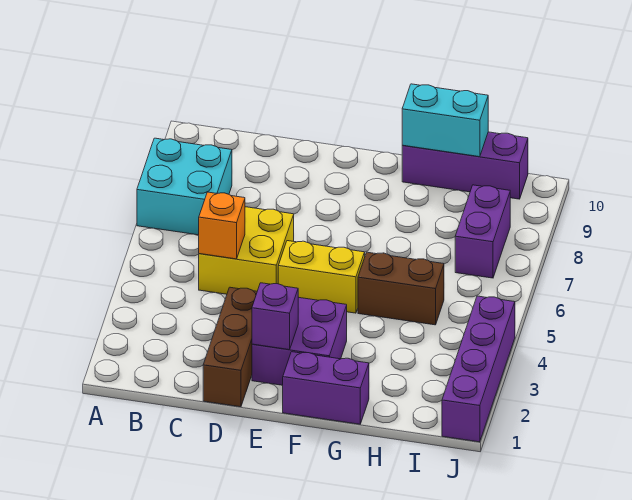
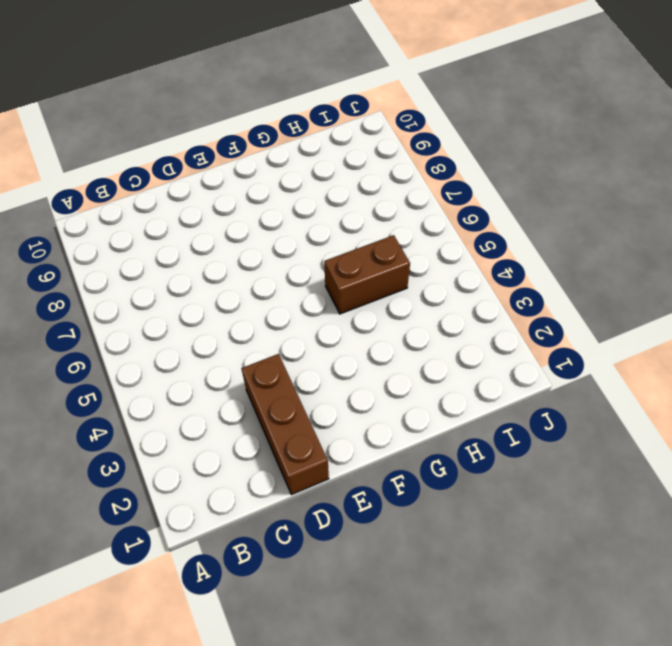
none -> cyan 2x2 brick [137,138,232,235]
none -> yellow 2x2 brick [199,207,294,294]
none -> purple 2x2 brick [252,297,347,385]

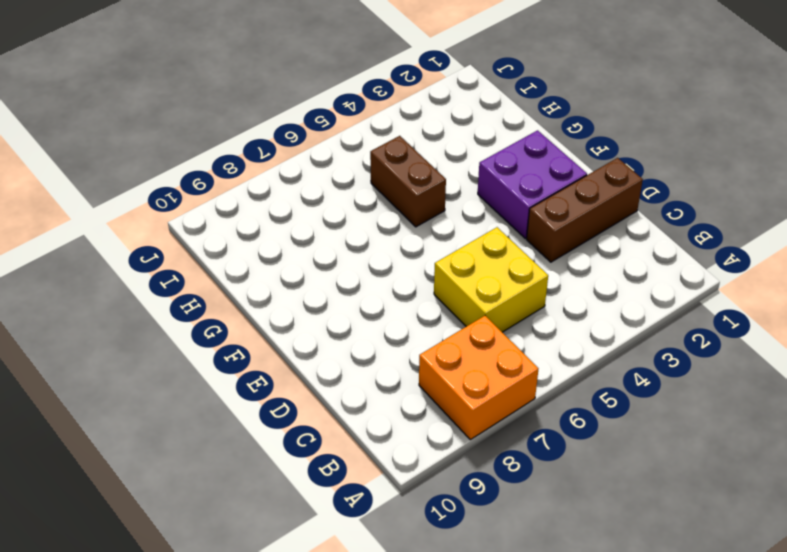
orange 2x2 brick [419,316,538,440] -> cyan 2x2 brick [137,138,232,235]
none -> yellow 1x2 brick [278,241,365,313]
none -> purple 1x2 brick [283,352,369,424]
none -> purple 1x3 brick [402,132,528,199]

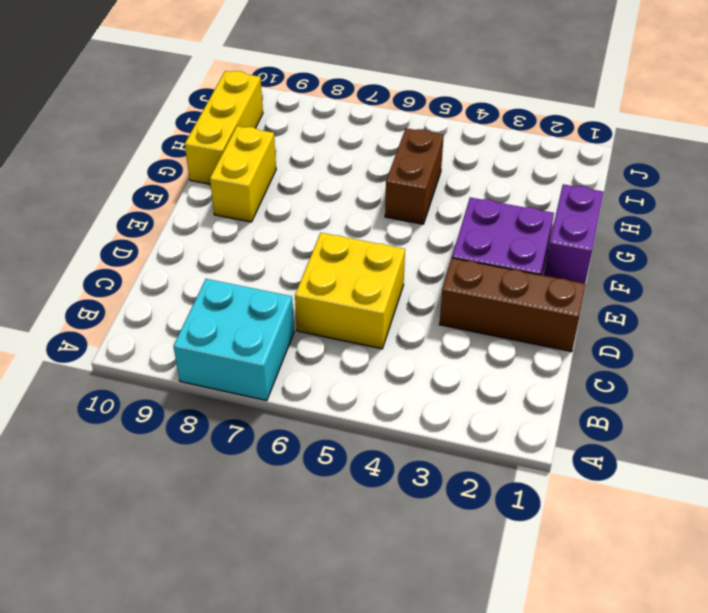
yellow 1x2 brick [210,126,276,222] -> yellow 1x2 brick moved to [278,241,365,313]
yellow 1x3 brick [185,71,263,184] -> purple 1x3 brick [402,132,528,199]
none -> purple 1x2 brick [455,185,510,278]
none -> purple 1x4 brick [442,296,515,442]
none -> orange 1x1 brick [199,192,245,259]

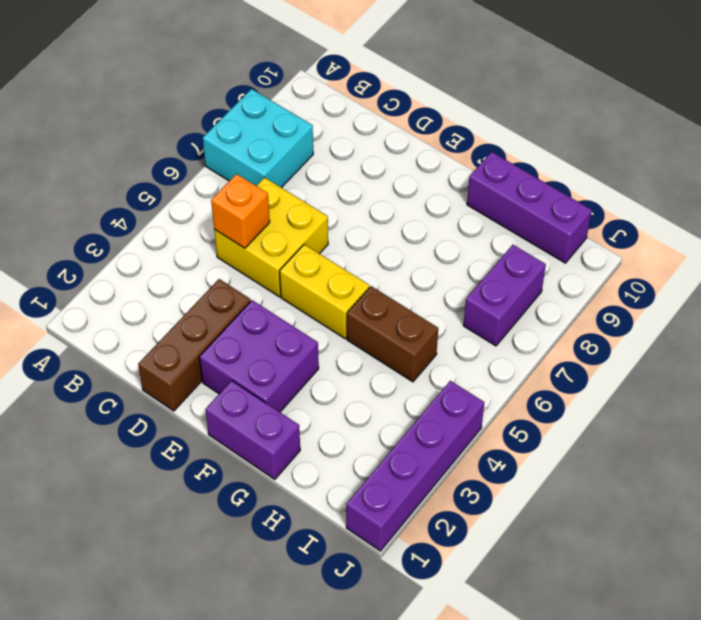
none -> purple 1x1 brick [252,283,298,350]
none -> cyan 1x2 brick [402,84,488,157]

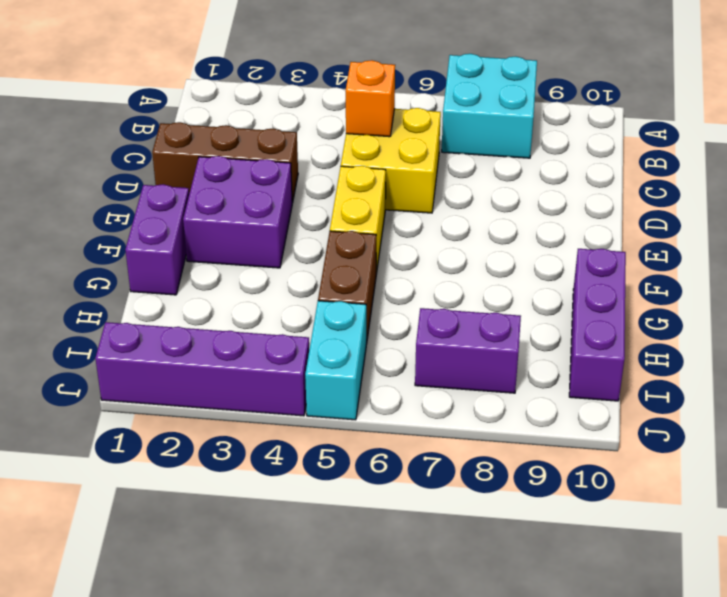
cyan 1x2 brick [305,301,366,420] -> cyan 1x2 brick moved to [402,84,488,157]
none -> purple 1x1 brick [252,283,298,350]

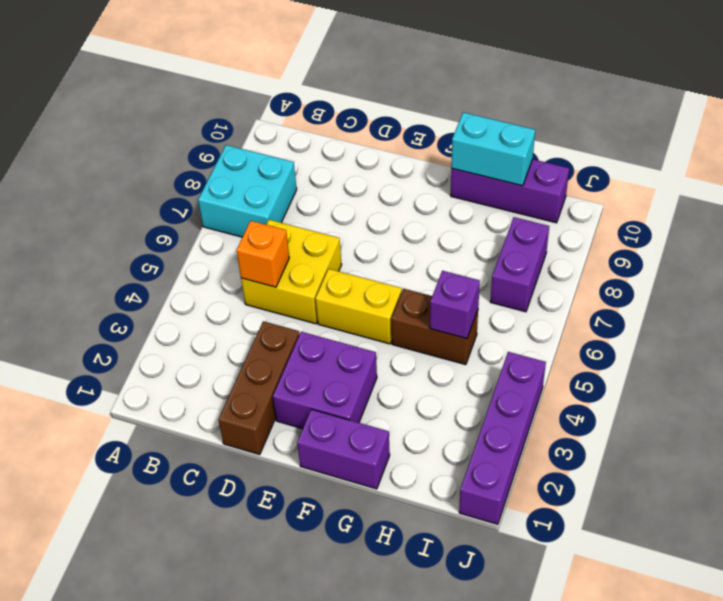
purple 1x1 brick [430,271,480,339] -> purple 1x1 brick moved to [252,283,298,350]

